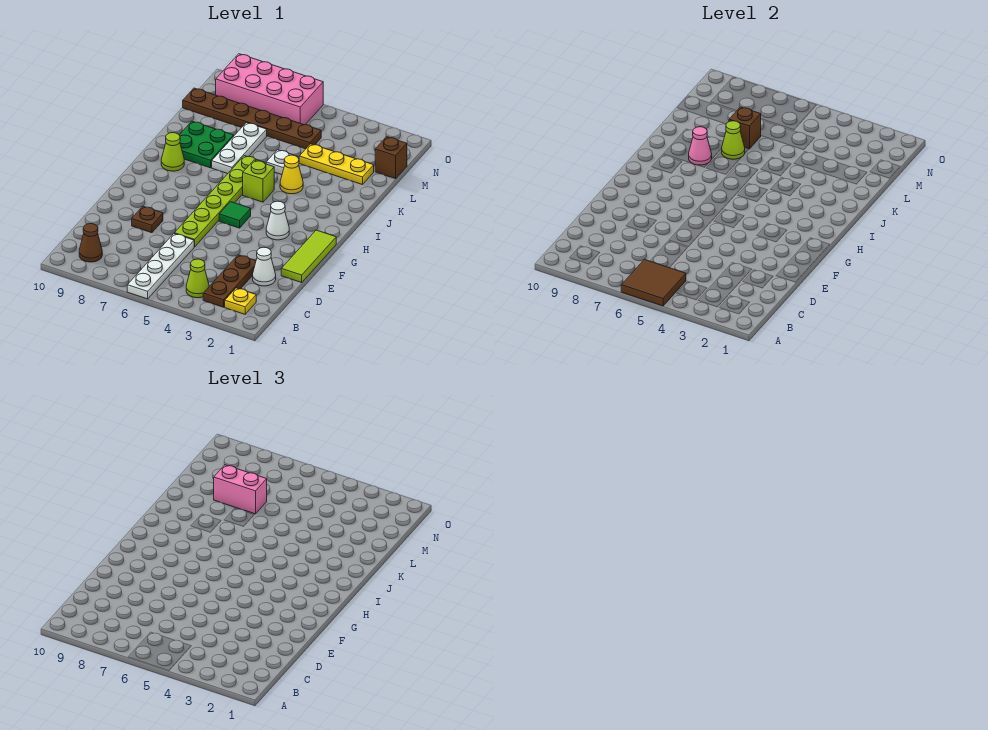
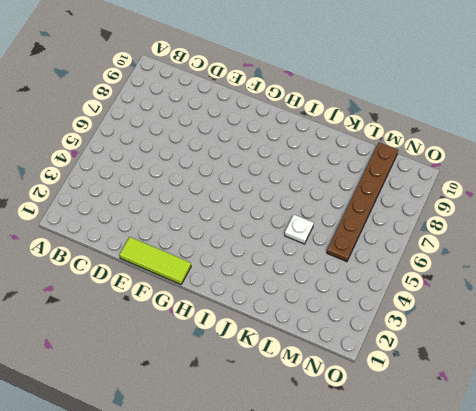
none -> white 1x4 plate [127,234,194,299]
none -> yellow 1x1 plate [225,288,256,314]
none -> brown 1x3 plate [203,255,256,307]

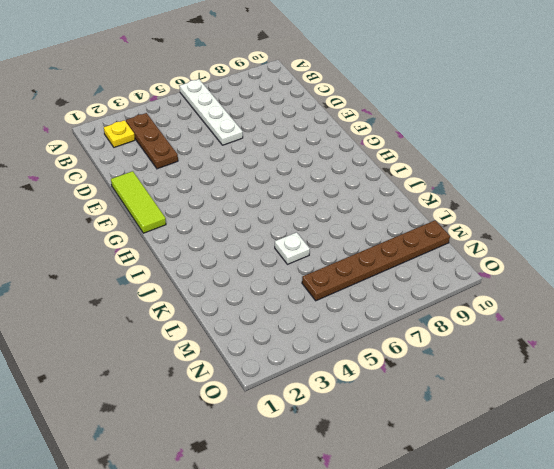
none -> lime 1x1 cone [186,259,209,298]
none -> brown 1x1 cone [79,224,102,262]
none -> white 1x1 cone [253,247,276,286]

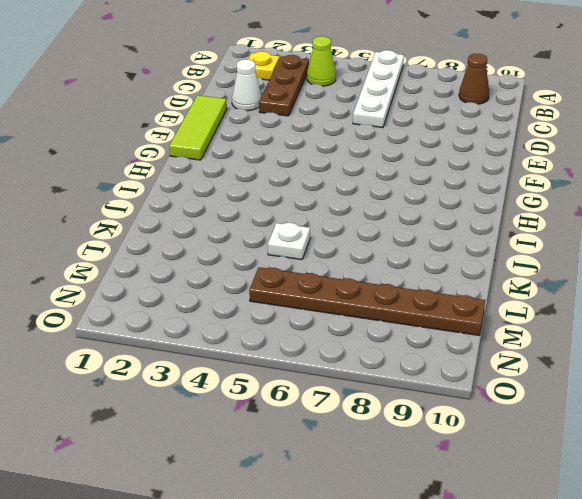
none -> lime 1x6 plate [174,156,259,247]
none -> brown 1x1 plate [132,206,163,233]
none -> white 1x1 cone [266,201,289,240]

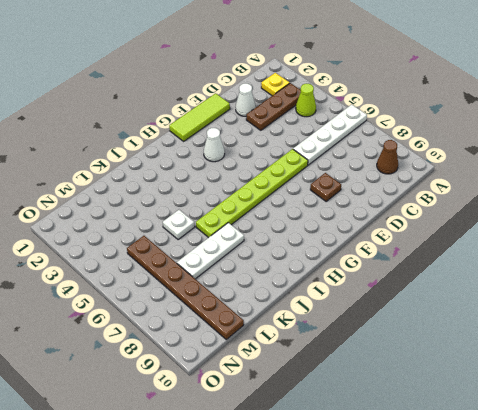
none -> green 1x1 tile [219,202,251,228]
none -> lime 1x1 brick [243,160,274,202]
none -> lime 1x1 cone [161,133,184,171]

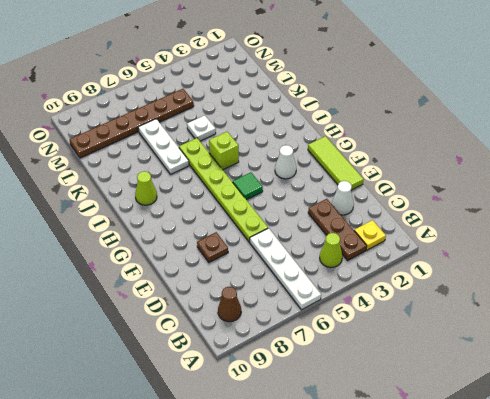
none -> yellow 1x1 cone [280,155,303,194]
none -> green 2x2 plate [180,121,234,168]
none -> yellow 1x3 plate [299,144,374,185]

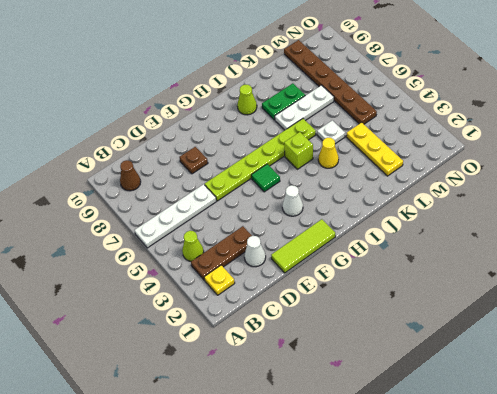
green 1x2 plate [262,83,305,120] -> green 2x2 plate [180,121,234,168]
none -> brown 1x1 brick [375,137,407,179]
none -> pink 2x4 brick [216,54,323,125]
none -> brown 2x2 tile [621,259,686,306]

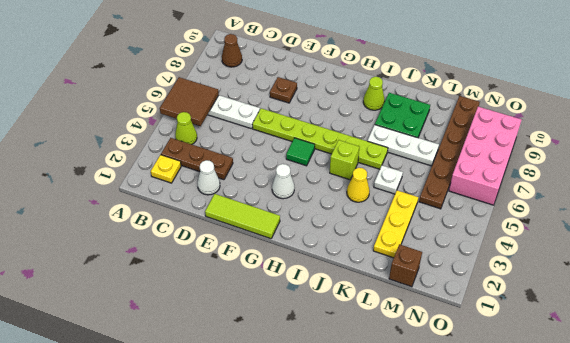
none -> pink 1x1 cone [689,127,712,165]
none -> lime 1x1 cone [722,121,745,159]
none -> brown 1x1 brick [729,107,761,149]

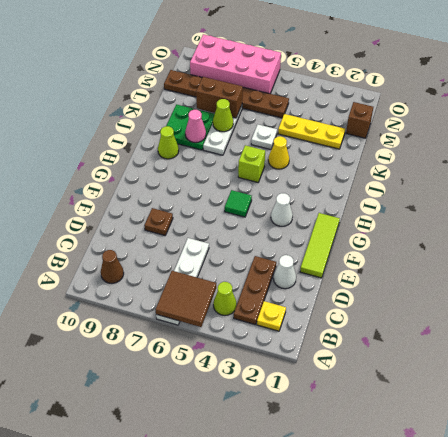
brown 1x2 brick [196,77,243,118] -> brown 1x1 brick [729,107,761,149]
none -> lime 1x6 plate [174,156,259,247]
none -> pink 1x2 brick [214,465,267,514]

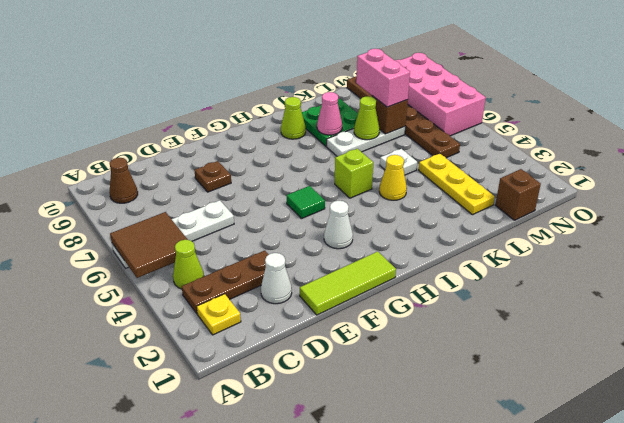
none -> lime 1x6 plate [174,156,259,247]

